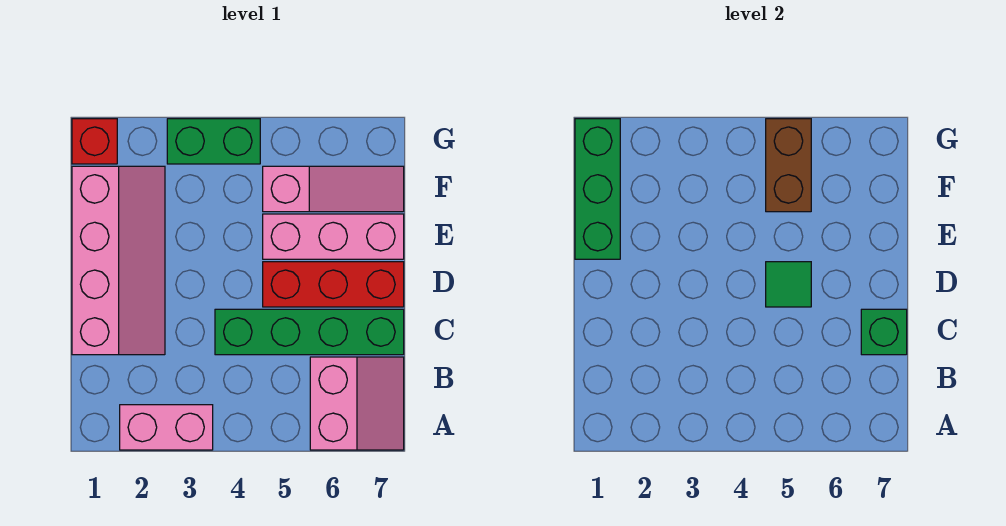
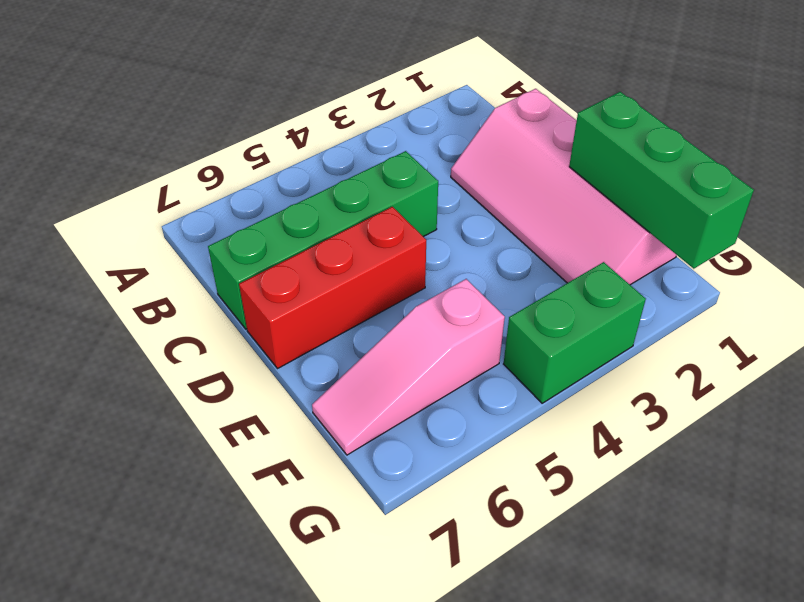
none -> pink 1x2 brick [120,405,213,450]
none -> pink 2x2 slope [310,357,404,450]
none -> pink 1x3 brick [263,214,404,259]

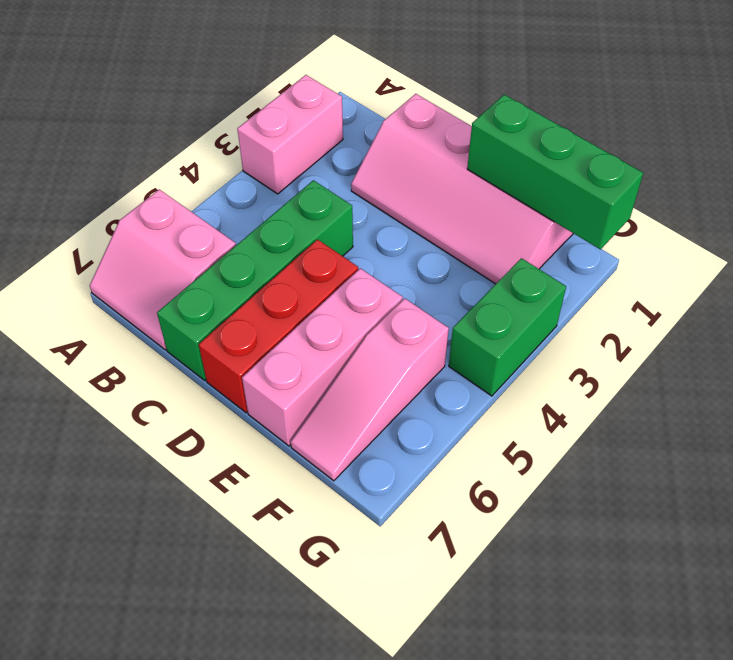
none -> red 1x1 brick [72,119,117,164]
none -> green 1x1 brick [861,309,907,355]
none -> green 1x1 tile [766,262,811,307]

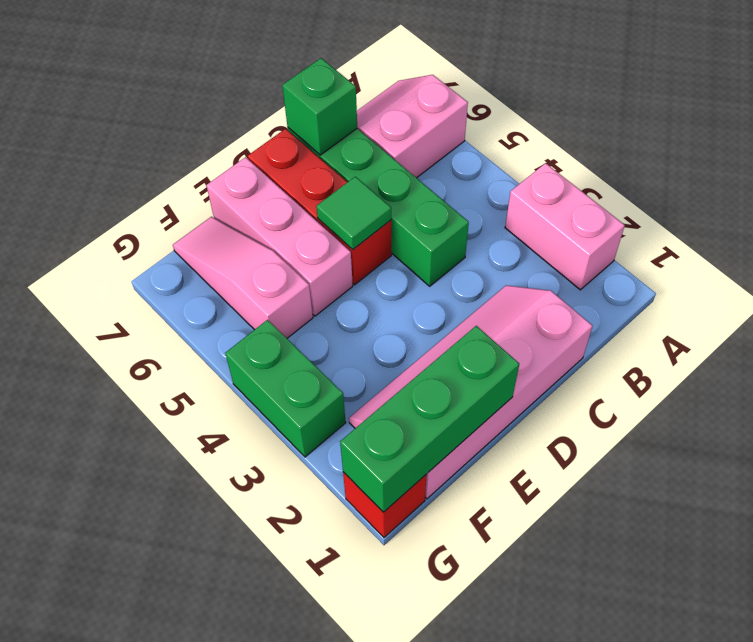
none -> brown 1x2 brick [766,119,811,212]

